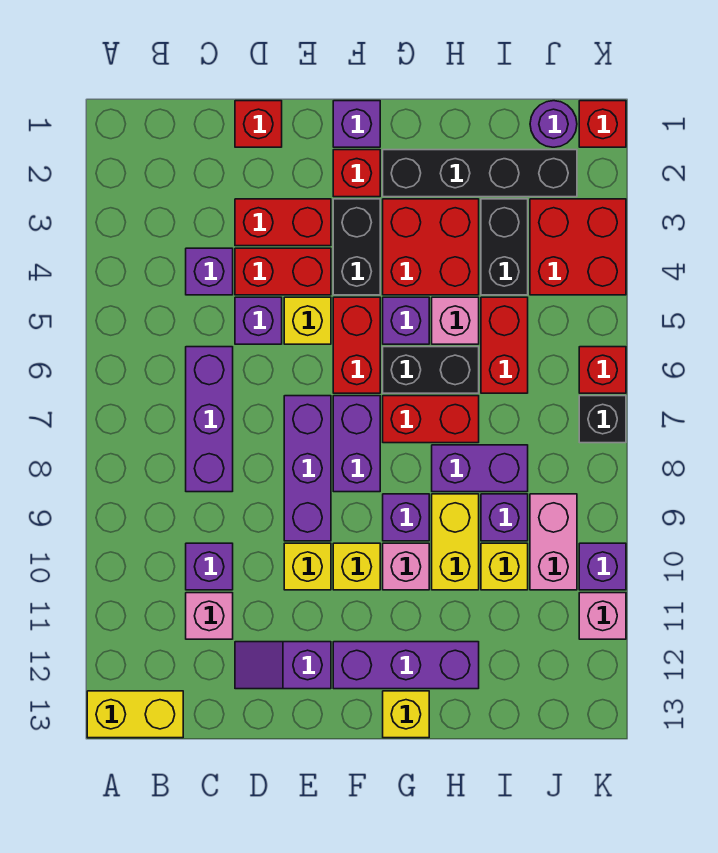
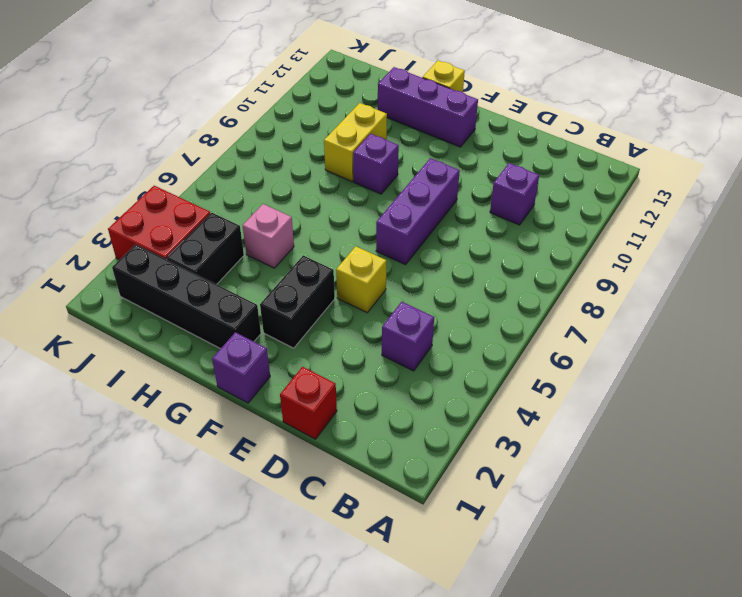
none -> yellow 1x2 brick [87,691,183,738]
none -> purple 1x3 brick [186,347,233,492]
none -> pink 1x1 brick [186,593,233,639]
none -> red 1x2 brick [235,199,331,246]

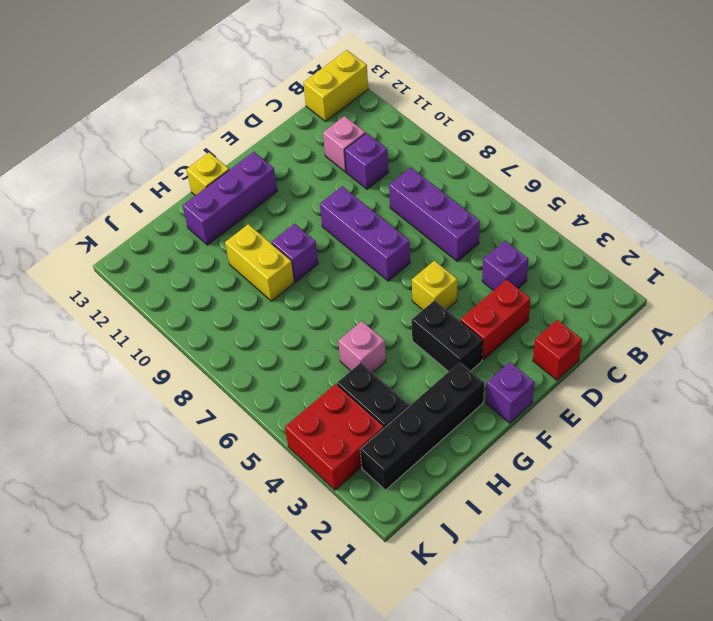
none -> red 1x2 brick [235,248,331,295]
none -> purple 1x1 brick [235,297,282,344]
none -> purple 1x2 slope [235,642,331,689]
none -> yellow 1x1 brick [284,543,331,590]

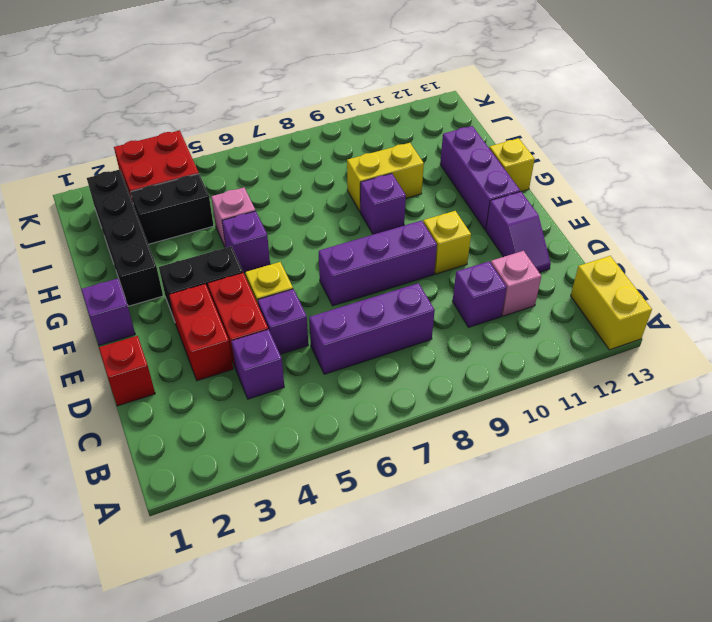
none -> red 1x1 brick [333,150,380,197]
none -> red 1x2 brick [333,297,380,393]
none -> purple 1x2 brick [333,396,380,492]
none -> yellow 1x1 brick [333,543,380,590]

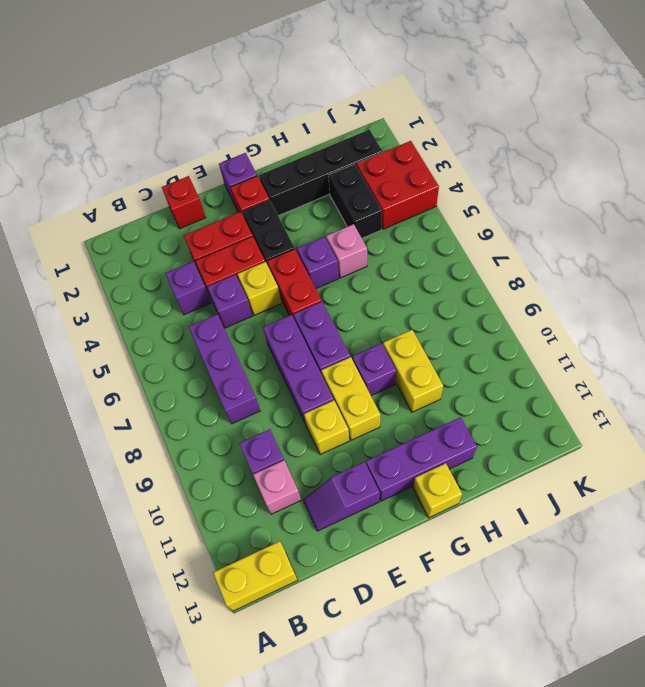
yellow 1x2 brick [321,357,380,440] -> yellow 1x1 brick [333,543,380,590]
none -> red 2x2 brick [383,199,479,295]
none -> black 1x2 brick [383,347,479,393]
none -> red 1x2 brick [383,396,479,443]
none -> pink 1x1 brick [383,543,429,590]

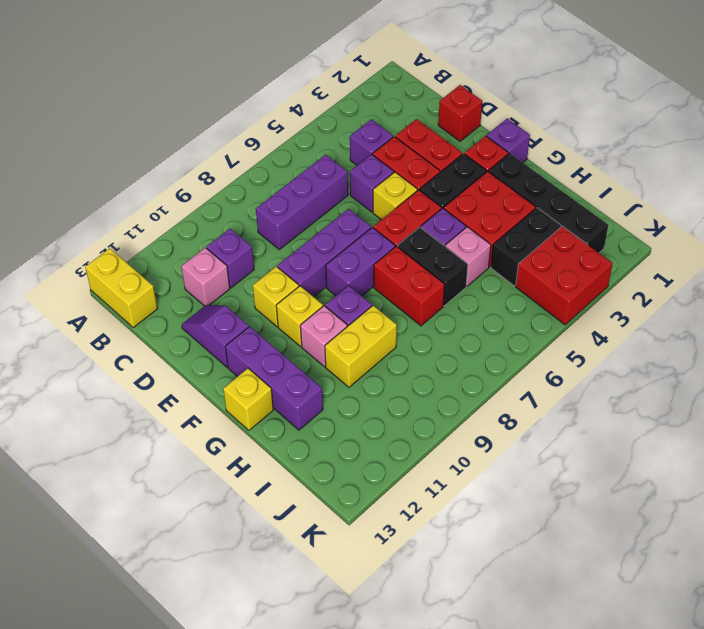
none -> purple 1x2 brick [432,445,528,492]
none -> red 1x2 brick [481,297,528,393]
none -> purple 1x1 brick [481,494,528,541]
none -> yellow 1x1 brick [481,543,528,590]

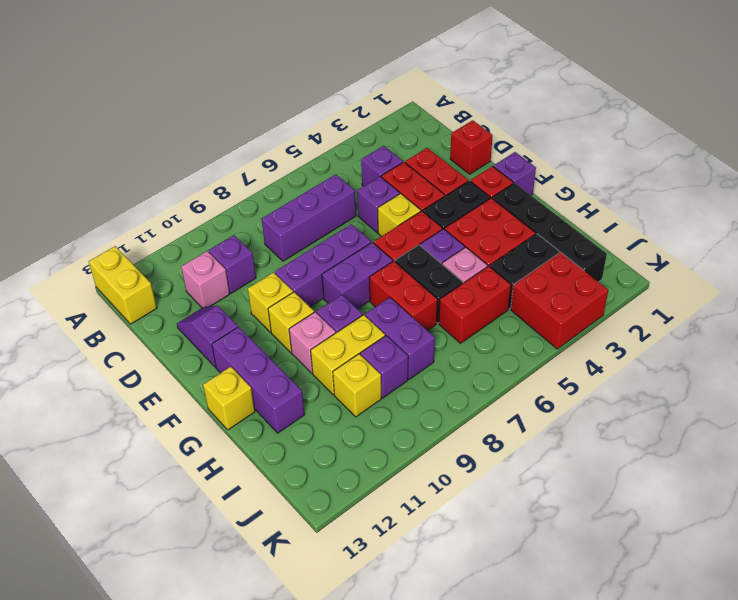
none -> purple 1x1 round brick [530,101,577,147]
none -> pink 1x2 brick [530,494,577,590]
none -> red 1x1 brick [579,101,626,147]
none -> red 1x1 brick [579,347,626,393]

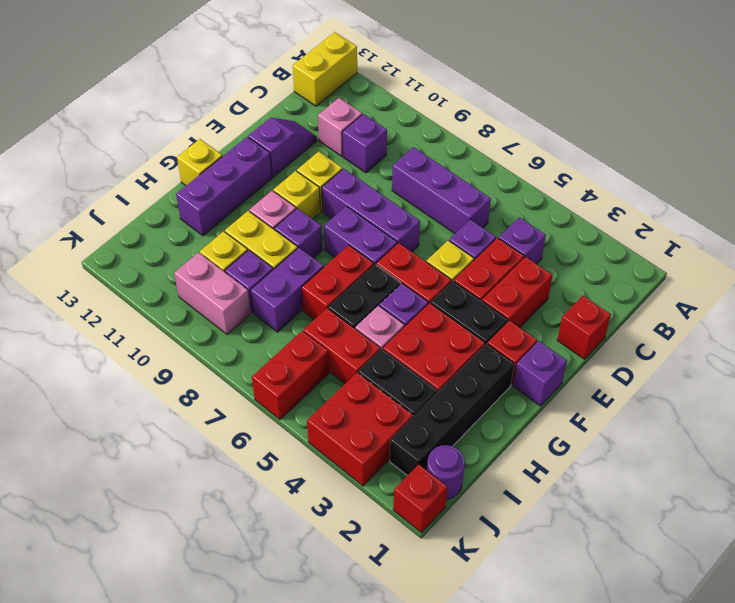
red 1x2 brick [252,331,329,419] -> red 1x1 brick [579,347,626,393]
none -> black 1x1 brick [579,396,626,443]
none -> purple 1x1 brick [579,543,626,590]
none -> pink 1x1 brick [579,593,626,639]

